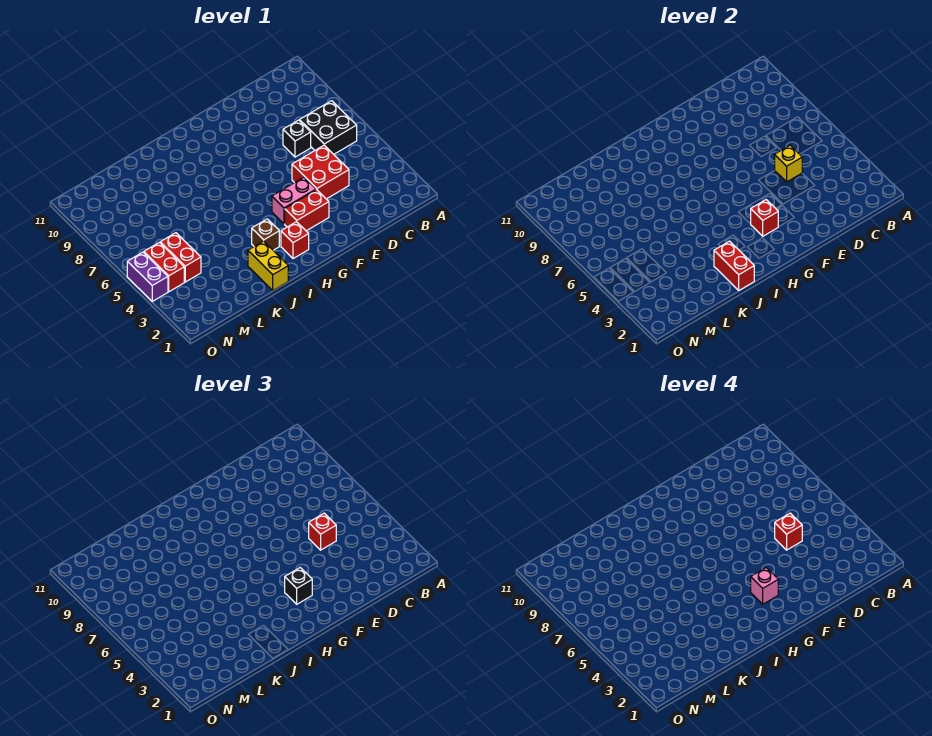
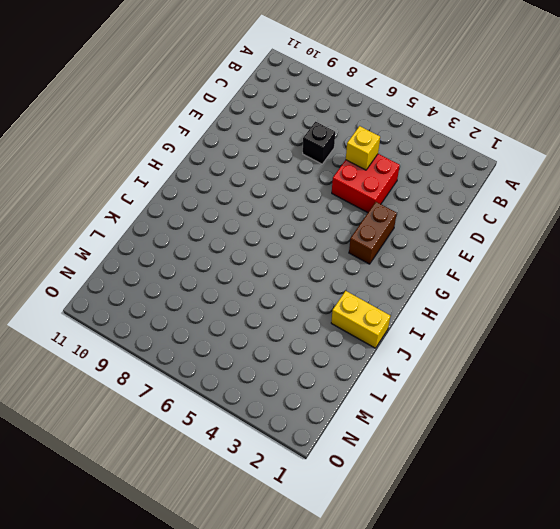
brown 1x2 brick [349,202,397,264] -> red 1x2 brick [285,190,329,231]
none -> black 2x2 brick [299,101,357,154]
none -> pink 1x2 brick [272,177,316,224]
none -> red 1x1 brick [281,222,309,259]

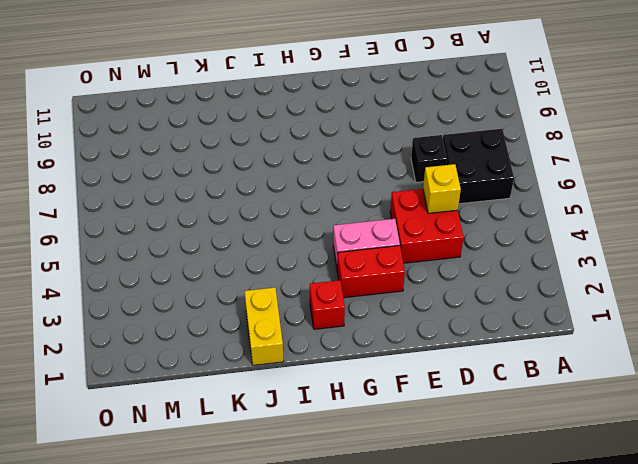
none -> brown 1x1 brick [252,219,279,250]
none -> red 1x2 brick [160,233,201,282]
none -> red 1x2 brick [144,242,184,292]

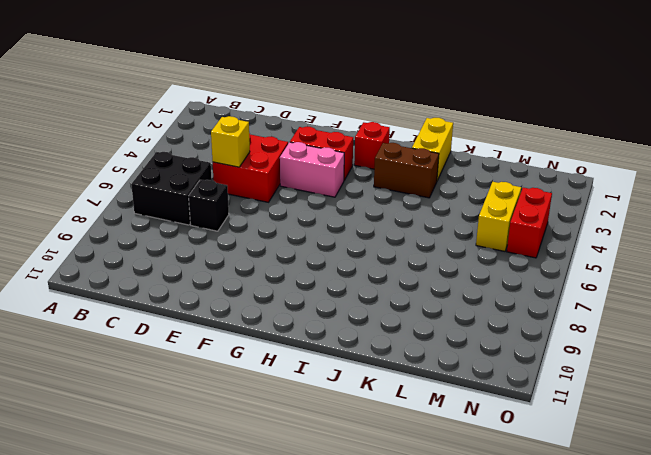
brown 1x2 brick [374,143,439,198] -> brown 1x1 brick [252,219,279,250]
yellow 1x2 brick [476,182,521,251] -> red 1x2 brick [160,233,201,282]
none -> purple 1x2 brick [127,252,168,301]
none -> red 1x1 brick [751,200,778,236]
none -> red 1x2 brick [714,241,754,290]

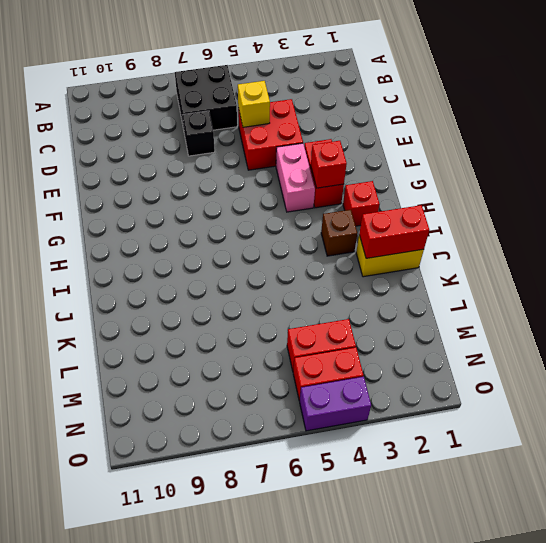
none -> red 1x1 brick [309,513,336,550]
none -> black 1x1 brick [285,568,312,604]
none -> red 1x1 brick [775,513,802,550]

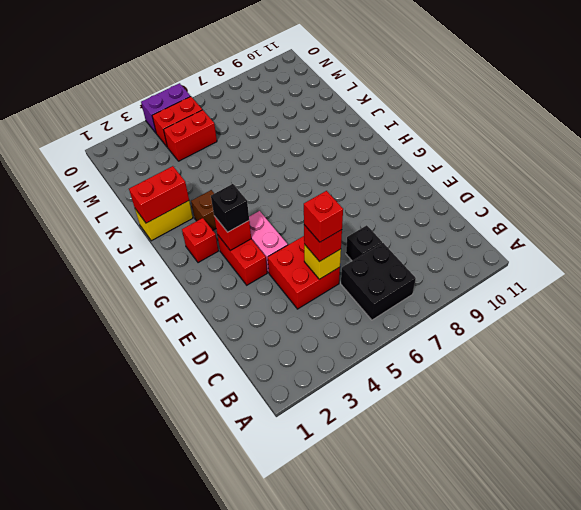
none -> pink 1x1 brick [751,568,778,604]

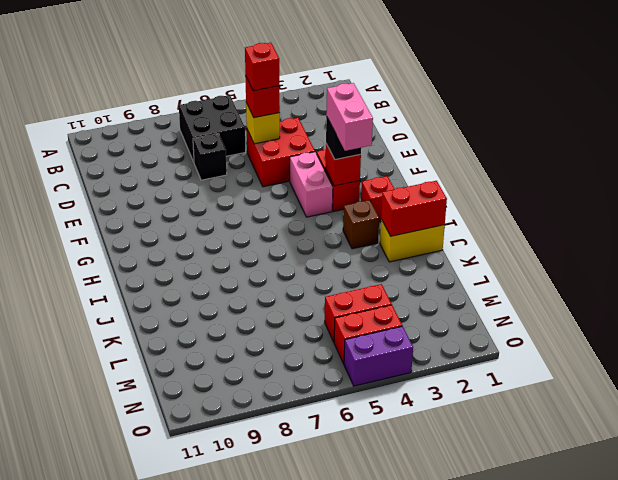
pink 1x2 brick [326,83,373,151] -> pink 1x1 brick [751,568,778,604]

